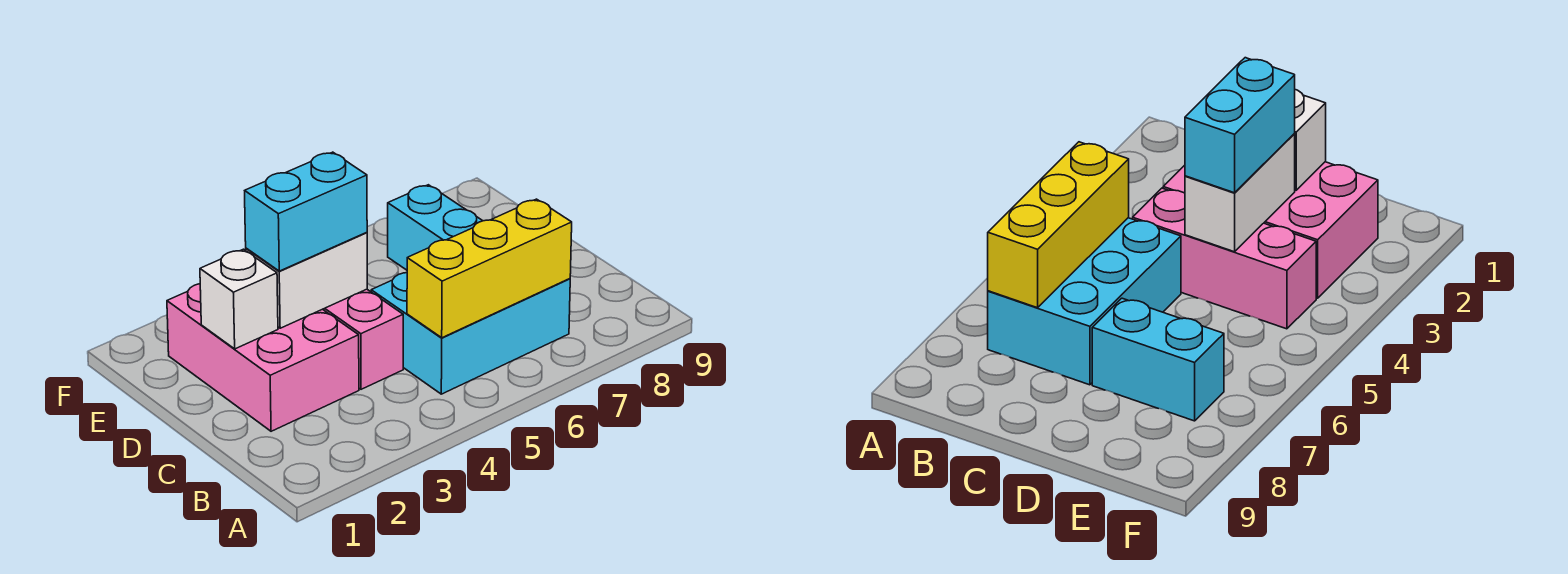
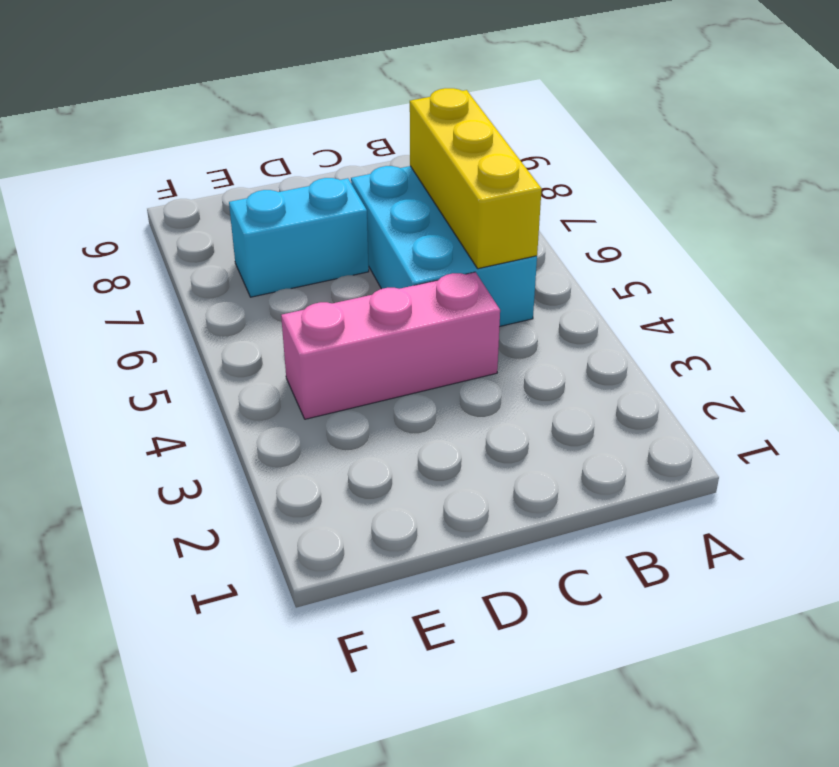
none -> pink 2x3 brick [167,284,359,431]
none -> white 1x1 brick [200,249,278,349]

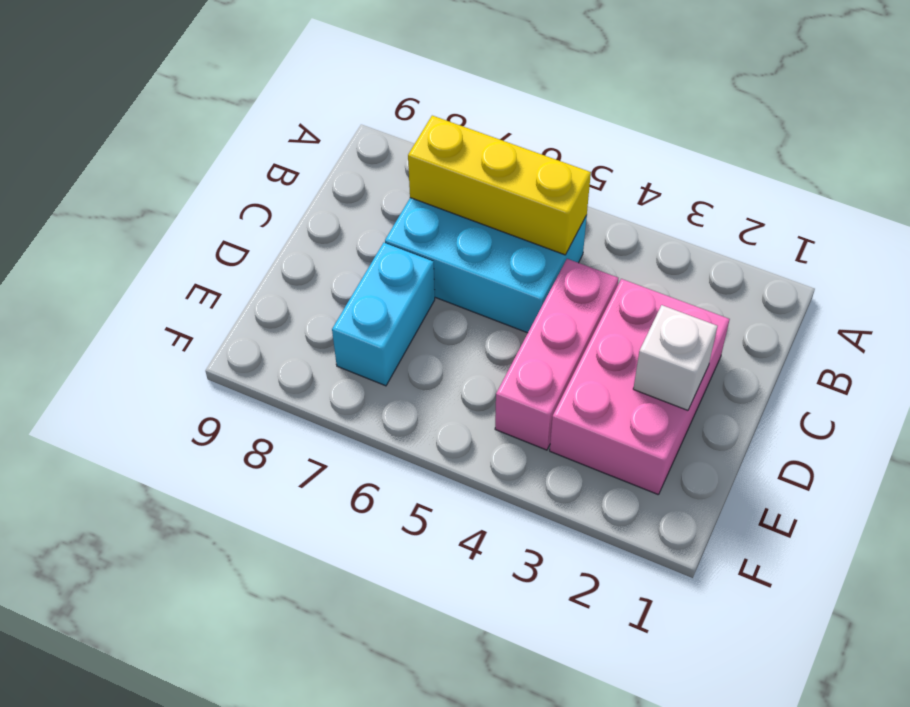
none -> white 1x2 brick [246,232,367,328]
none -> cyan 1x2 brick [245,152,367,271]

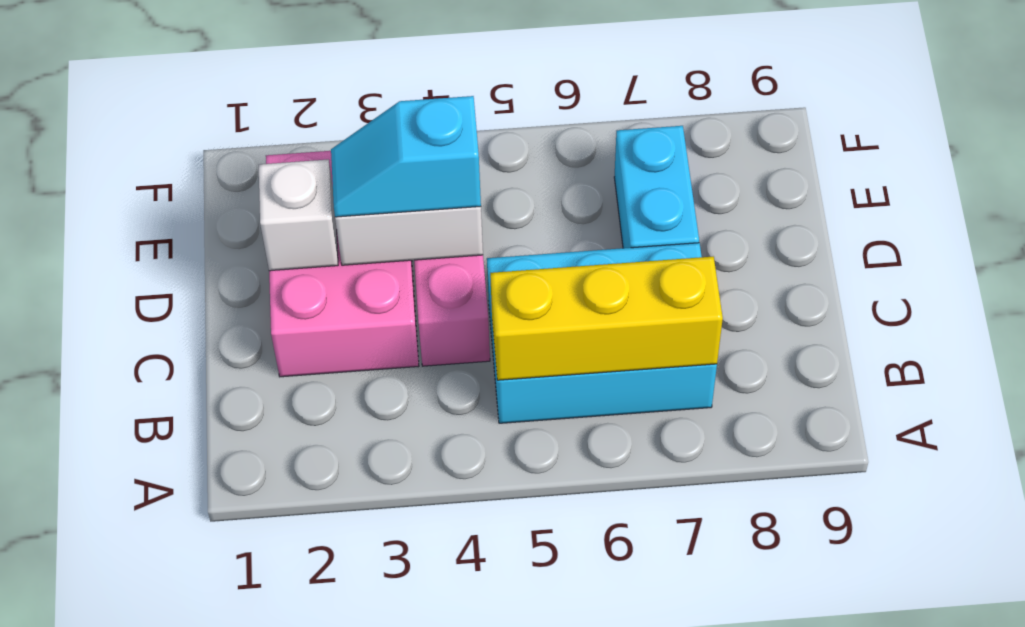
cyan 1x2 slope [331,96,481,217] -> cyan 1x2 brick [245,152,367,271]

